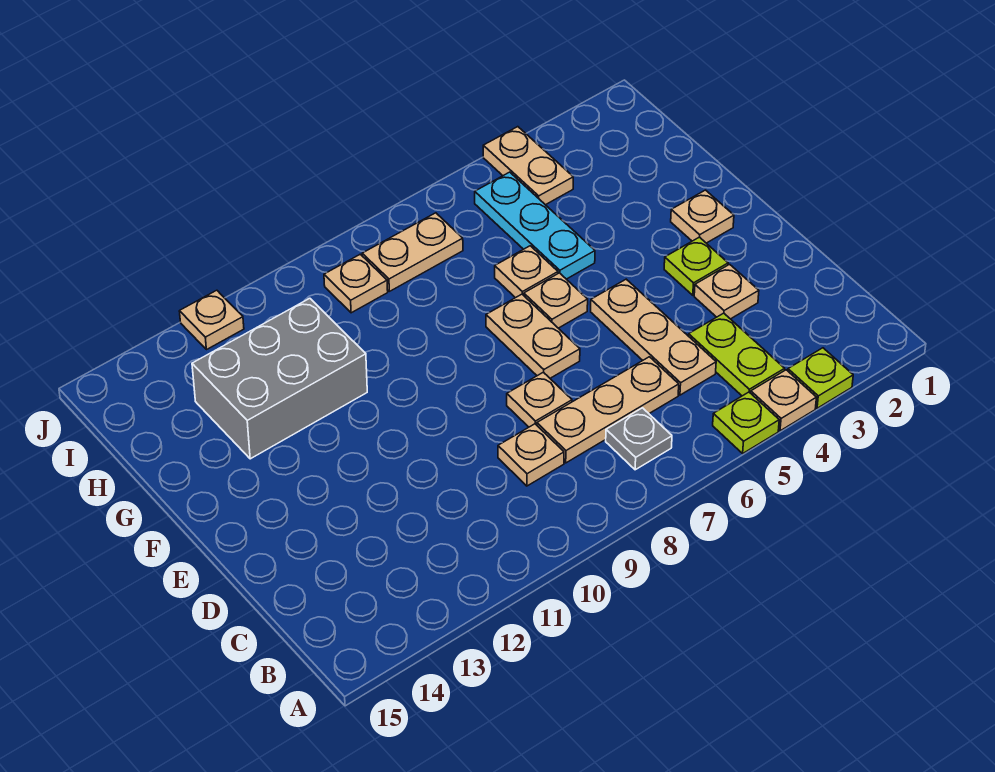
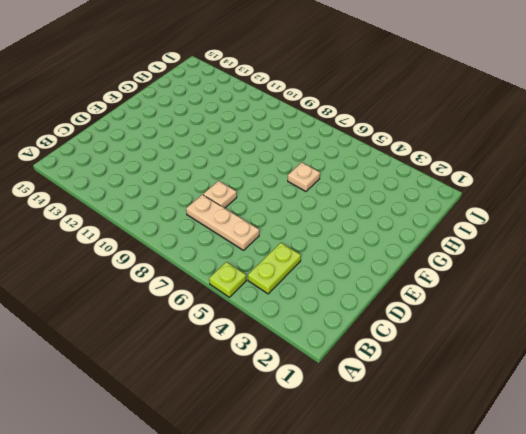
none -> lime 1x1 plate [788,348,853,408]
none -> tan 1x1 plate [751,370,816,431]
none -> grey 1x1 plate [606,408,672,470]

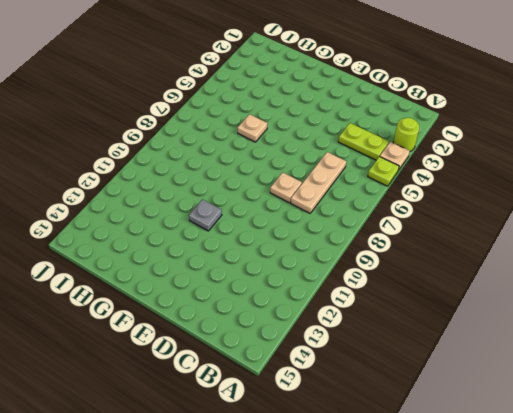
lime 1x1 round brick [393,118,419,151] -> lime 1x1 plate [788,348,853,408]
grey 1x1 plate [189,200,222,231] -> grey 1x1 plate moved to [606,408,672,470]
none -> tan 1x3 plate [591,279,716,395]
none -> tan 1x1 plate [498,424,564,486]
none -> tan 1x1 plate [694,264,759,319]

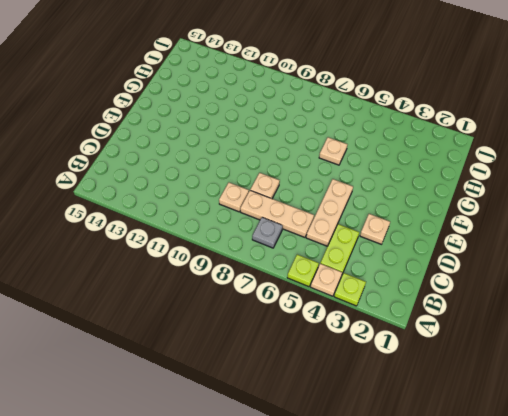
none -> lime 1x1 plate [664,237,728,295]
none -> tan 1x2 plate [486,294,580,378]
none -> tan 1x1 plate [671,190,734,243]

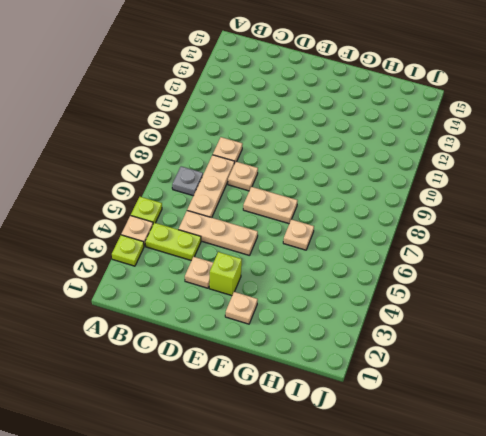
lime 1x1 brick [209,252,242,296] -> lime 1x1 plate [664,237,728,295]
none -> tan 1x1 plate [524,273,588,328]
none -> cyan 1x3 plate [475,172,595,279]
none -> grey 2x3 brick [192,298,367,459]

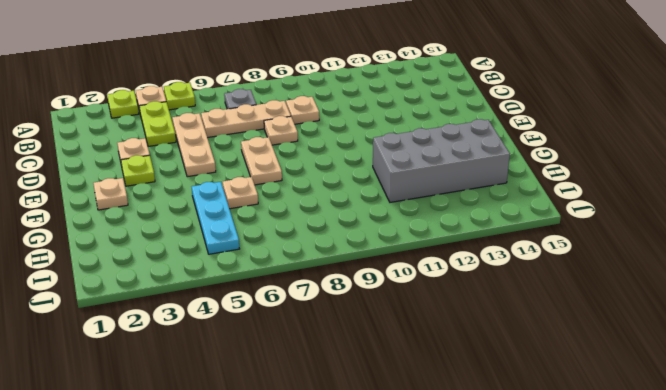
grey 2x4 brick [373,119,510,202] -> grey 2x3 brick [192,298,367,459]
none -> tan 1x1 plate [524,273,588,328]
none -> tan 1x2 plate [483,127,573,205]
none -> tan 1x2 plate [362,213,463,291]

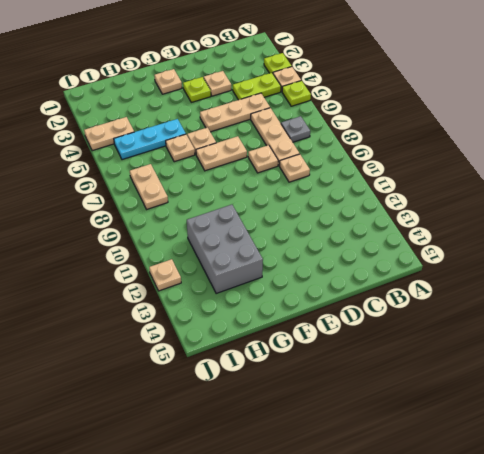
none -> tan 1x1 plate [324,254,388,313]

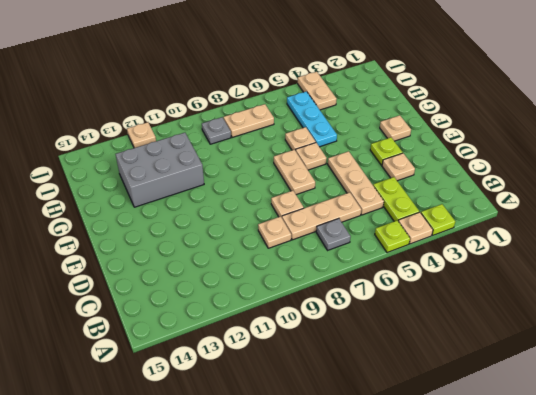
grey 1x1 plate [202,117,231,144] -> tan 1x1 plate [324,254,388,313]

